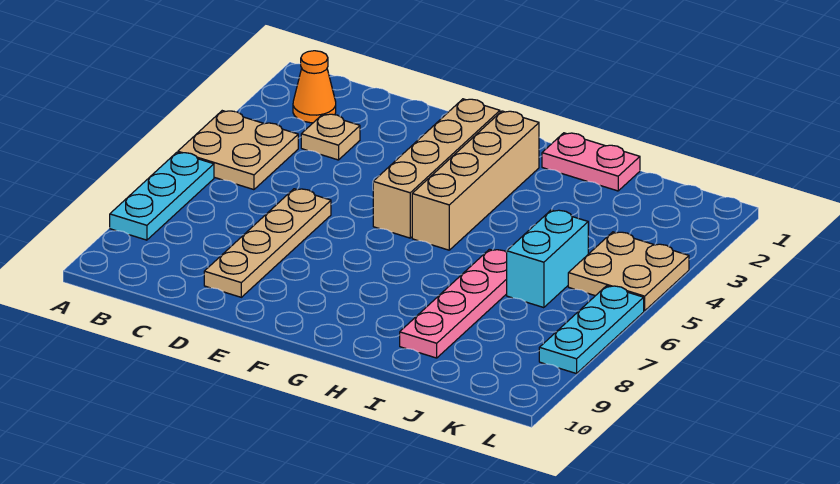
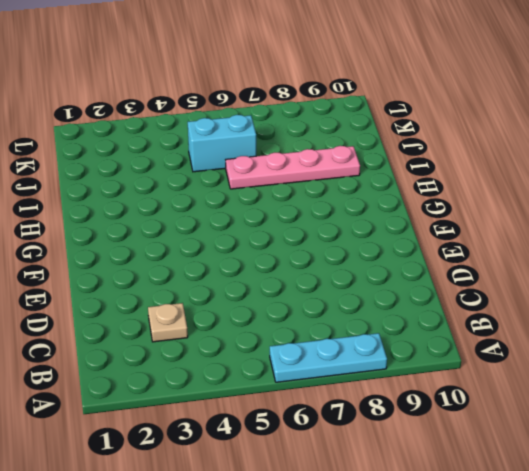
none -> tan 2x2 plate [178,111,298,190]
none -> orange 1x1 cone [293,51,336,123]
none -> tan 1x4 plate [204,189,331,297]

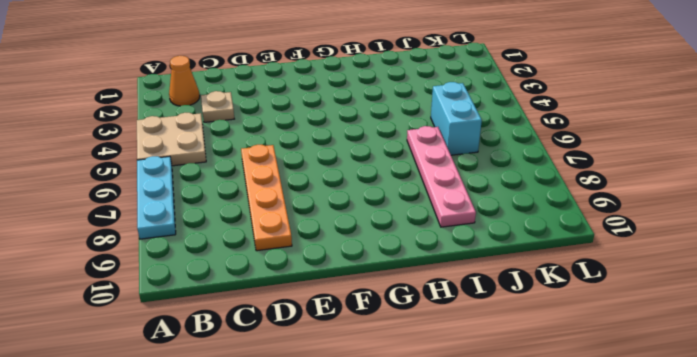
orange 1x4 plate [241,145,292,251] -> tan 1x4 plate [204,189,331,297]
none -> tan 1x4 brick [373,99,500,238]
none -> tan 1x4 brick [412,111,539,250]
none -> pink 1x2 plate [542,133,640,191]

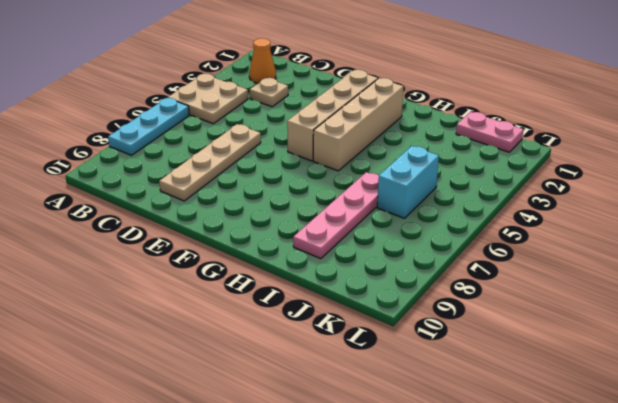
pink 1x2 plate [456,112,523,152] -> pink 1x2 plate moved to [542,133,640,191]
none -> tan 2x2 plate [568,232,689,311]
none -> cyan 1x3 plate [539,286,644,374]

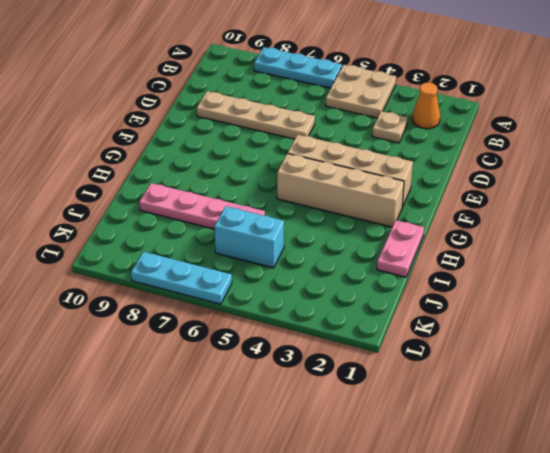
none -> tan 2x2 plate [568,232,689,311]

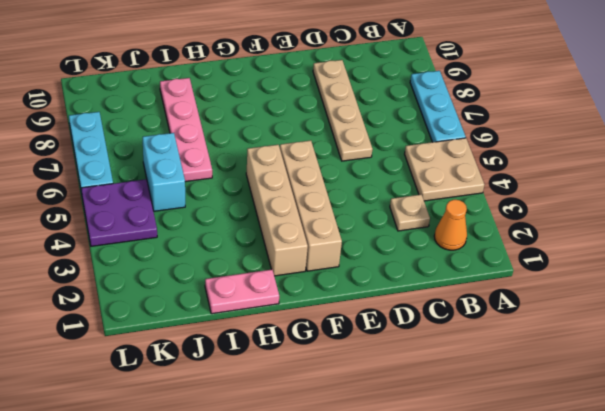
purple 2x2 plate [81,179,157,246] -> tan 2x2 plate [568,232,689,311]

